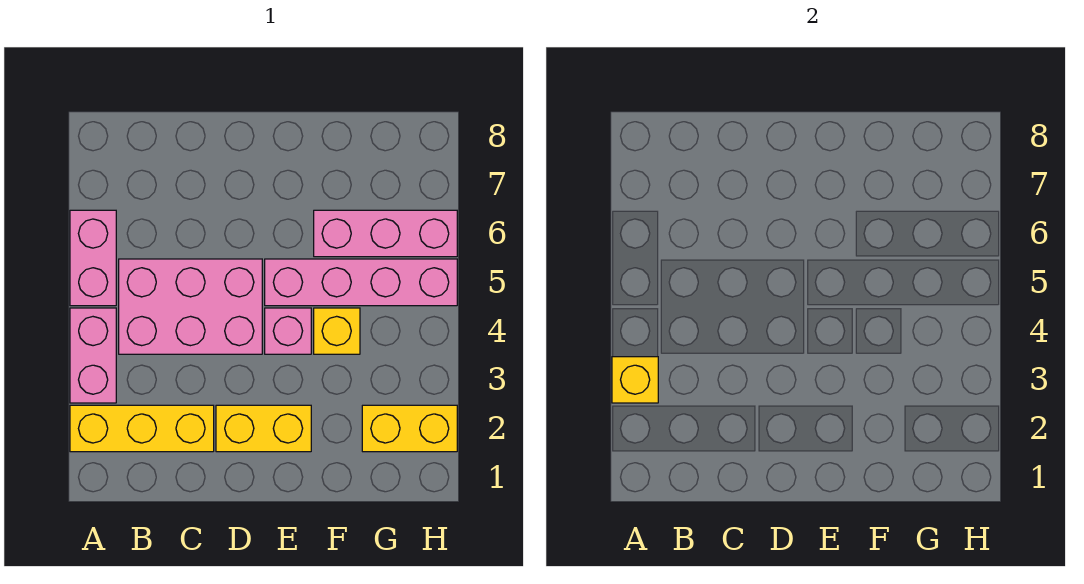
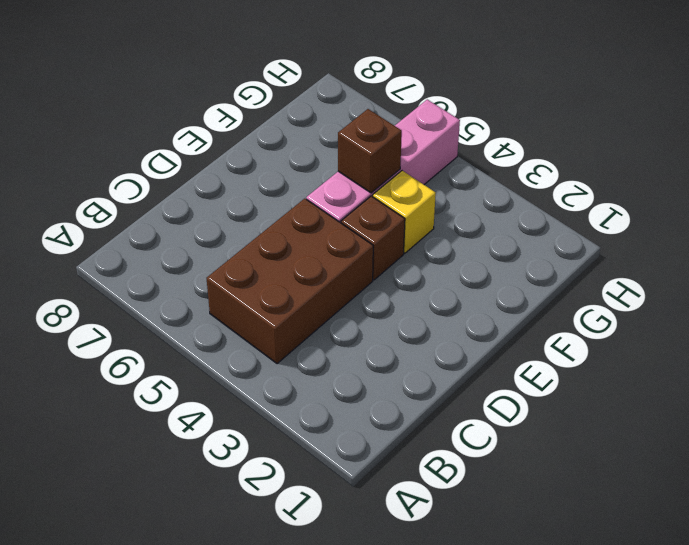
brown 2x3 brick [207,199,373,364] -> pink 2x3 brick [119,259,262,354]
brown 1x1 brick [341,196,405,280] -> pink 1x1 brick [265,308,311,354]
brown 1x1 brick [338,109,402,193] -> none
none -> yellow 1x3 brick [70,405,214,452]
none -> pink 1x2 brick [70,308,116,403]

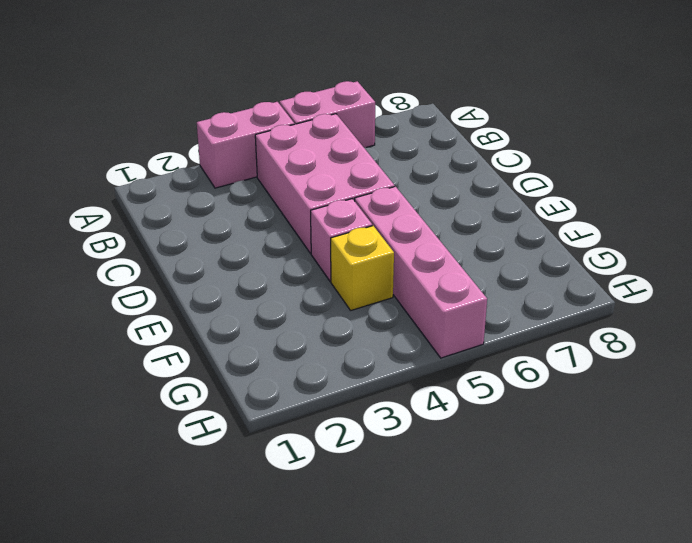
none -> yellow 1x3 brick [70,405,214,452]
none -> yellow 1x2 brick [216,405,311,452]

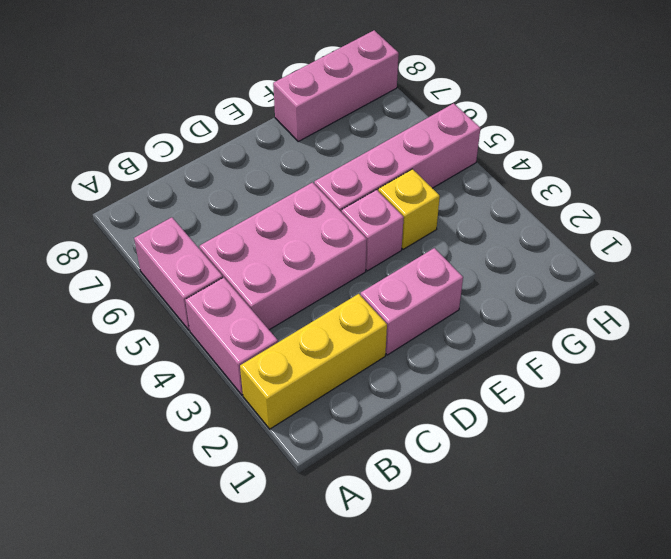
pink 1x2 brick [361,248,463,355] -> yellow 1x2 brick [216,405,311,452]
pink 1x3 brick [273,30,399,141] -> pink 1x3 brick moved to [314,210,457,257]
none -> yellow 1x2 brick [362,405,457,452]
none -> yellow 1x1 brick [612,357,658,403]

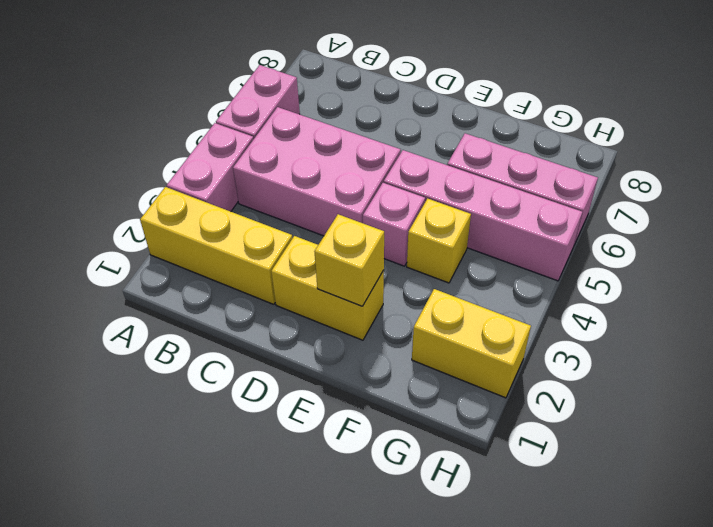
yellow 1x1 brick [314,214,384,306] -> yellow 1x1 brick moved to [612,357,658,403]

